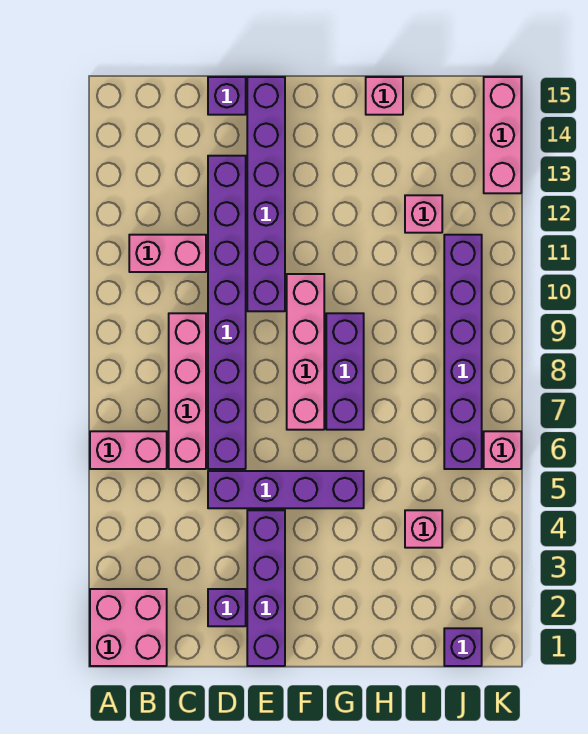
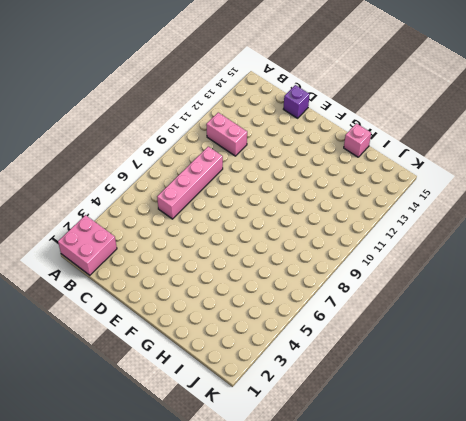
none -> pink 1x2 brick [90,431,167,469]
none -> purple 1x1 brick [208,589,246,626]
none -> purple 1x4 brick [208,471,364,508]

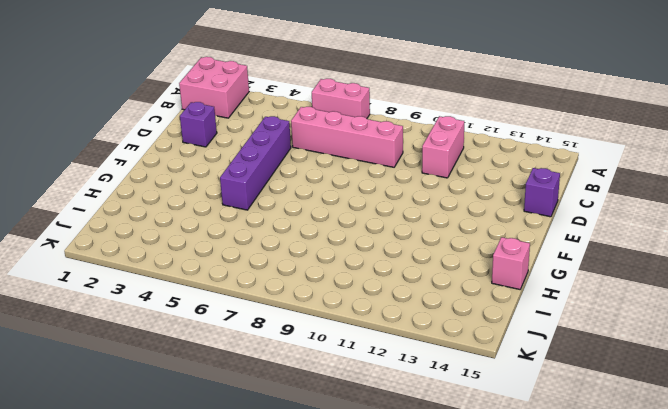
pink 1x2 brick [312,79,370,118] -> pink 1x2 brick turned to [90,431,167,469]
none -> purple 1x8 brick [208,156,246,469]
none -> purple 1x4 brick [247,510,285,666]
none -> purple 1x6 brick [247,77,285,311]

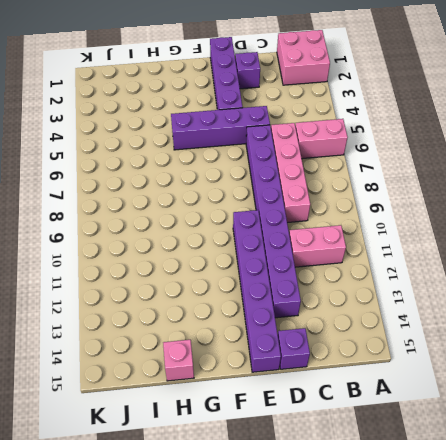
none -> pink 1x4 brick [287,274,324,430]
none -> purple 1x3 brick [326,313,364,430]
none -> pink 1x1 brick [405,510,442,548]

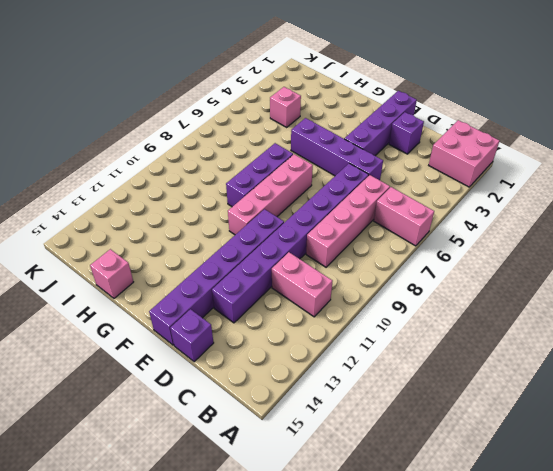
none -> pink 1x1 brick [405,195,442,233]
none -> purple 1x1 brick [444,628,482,666]
none -> purple 1x6 brick [444,235,482,469]

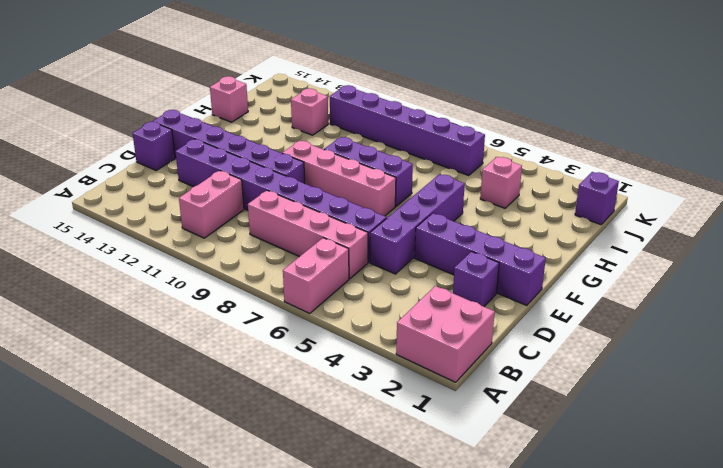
none -> pink 1x1 brick [484,431,521,469]
none -> pink 1x3 brick [484,77,521,193]

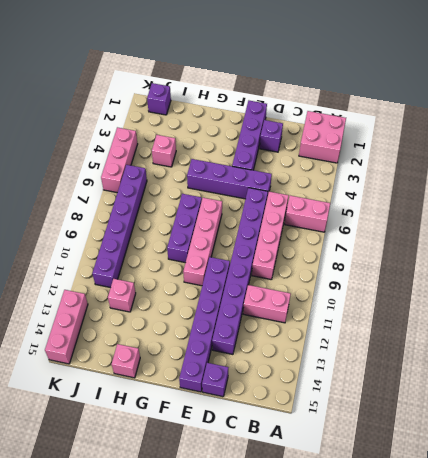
pink 1x3 brick [101,127,138,193] -> pink 1x1 brick [484,431,521,469]

